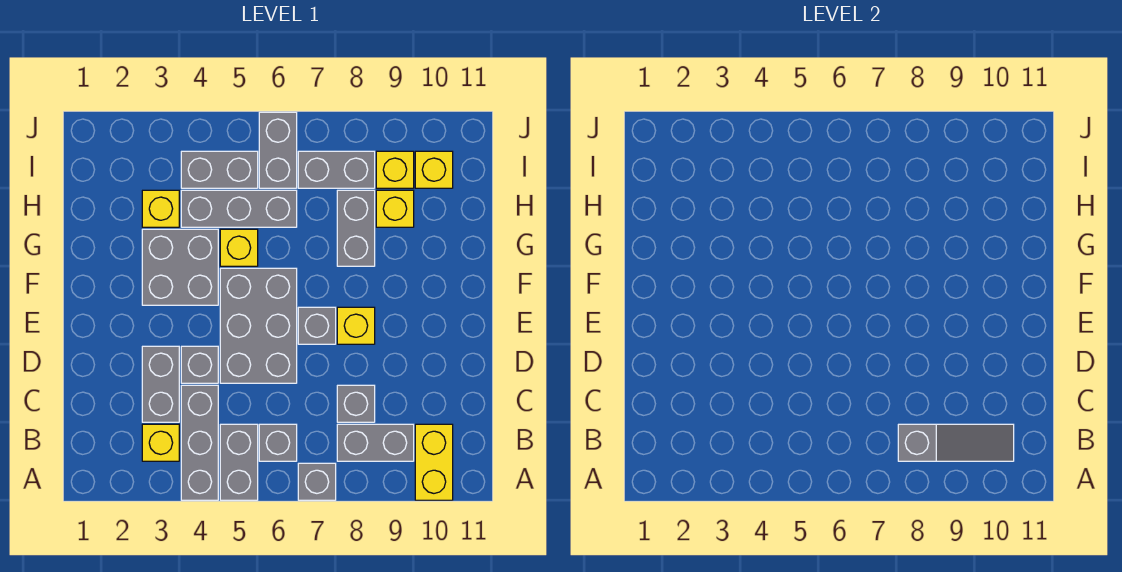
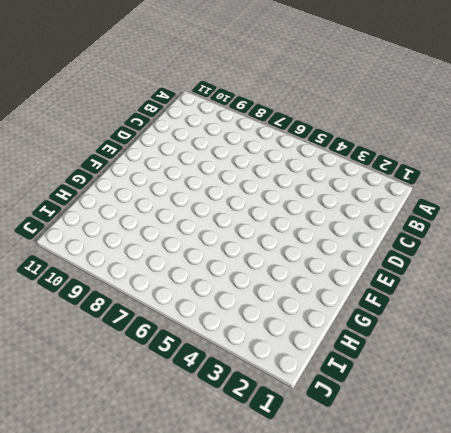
none -> grey 1x3 brick [181,385,218,500]
none -> grey 1x2 brick [220,424,258,500]
none -> grey 1x1 brick [298,463,336,500]

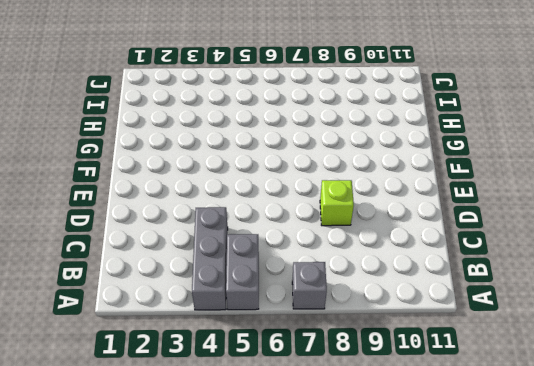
lime 1x1 brick [320,180,354,226] -> none
none -> yellow 1x2 brick [415,424,453,500]
none -> yellow 1x1 brick [142,424,179,461]
none -> grey 1x1 brick [259,424,297,461]

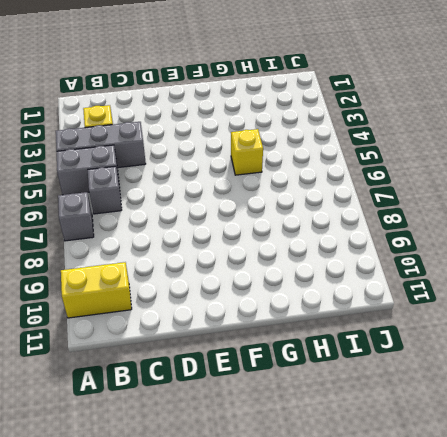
none -> grey 1x2 brick [337,424,414,461]
none -> grey 1x2 brick [142,346,179,422]
none -> grey 1x1 brick [337,385,375,422]

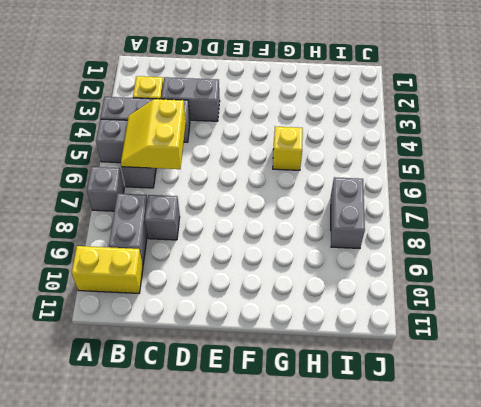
yellow 2x2 slope [121,99,186,169] -> none
none -> grey 1x1 brick [181,346,218,383]
none -> grey 2x3 brick [220,268,297,383]
none -> grey 1x1 brick [298,307,336,344]

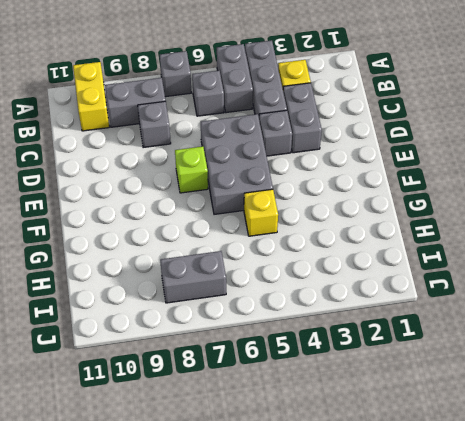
lime 1x1 brick [175,146,208,193] -> grey 1x1 brick [298,307,336,344]
none -> yellow 1x1 brick [337,307,375,344]
none -> grey 2x2 brick [142,229,218,305]
none -> grey 1x2 brick [337,190,375,266]

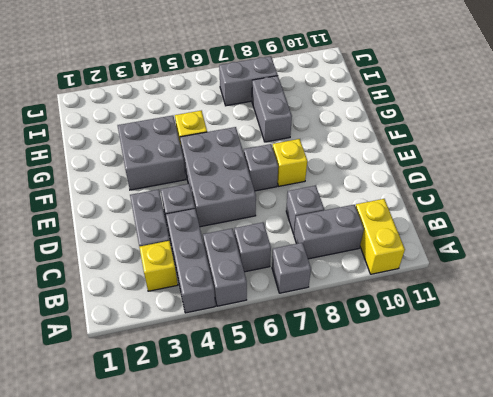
none -> yellow 1x1 brick [142,190,179,227]
none -> grey 1x3 brick [181,190,297,227]
none -> yellow 1x1 brick [376,190,414,227]

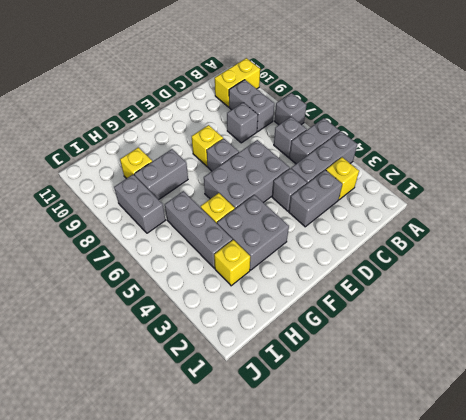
none -> grey 1x2 brick [181,151,258,188]
none -> grey 1x2 brick [259,112,297,188]
none -> yellow 1x1 brick [376,151,414,188]

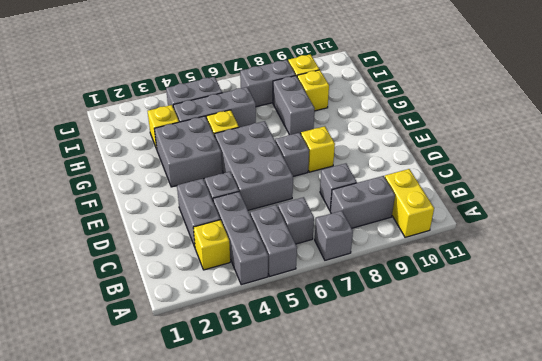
none -> grey 1x2 brick [259,112,297,188]
none -> yellow 1x1 brick [415,151,453,188]
none -> grey 1x3 slope [898,424,1014,461]

